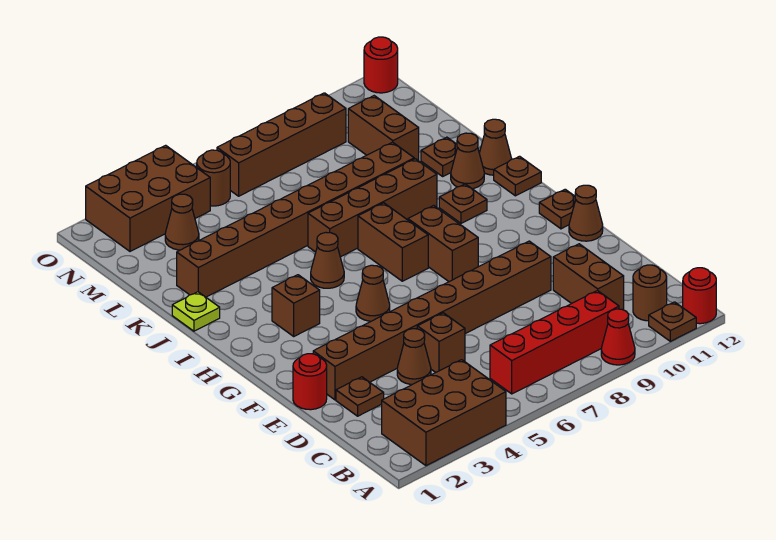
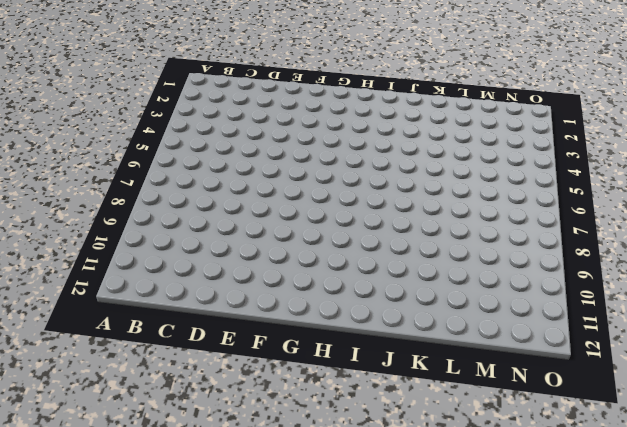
none -> brown 2x3 brick [382,360,506,466]
none -> red 1x1 cone [601,309,635,365]
none -> brown 1x1 plate [649,302,696,341]
none -> red 1x1 round brick [683,268,716,324]

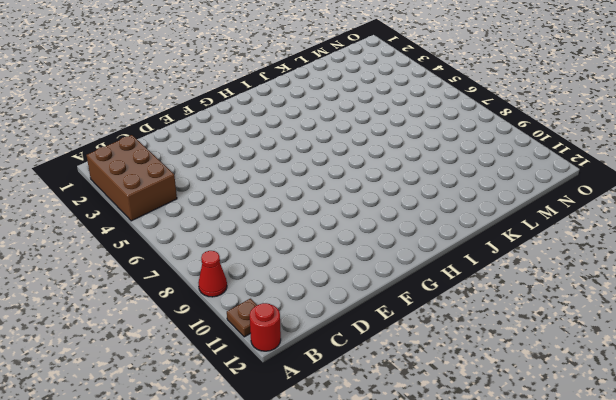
none -> red 1x4 brick [490,290,619,394]
none -> brown 1x1 round brick [633,265,667,321]
none -> brown 1x2 brick [553,244,624,310]
none -> brown 1x1 plate [336,377,384,416]

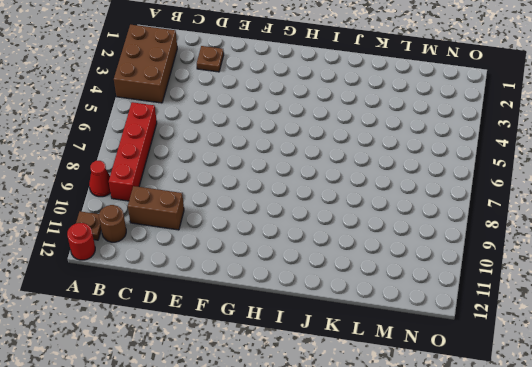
none -> brown 1x1 cone [397,329,431,384]
none -> brown 1x1 brick [417,313,465,372]
none -> red 1x1 round brick [293,354,327,410]
none -> brown 1x8 brick [313,241,551,400]

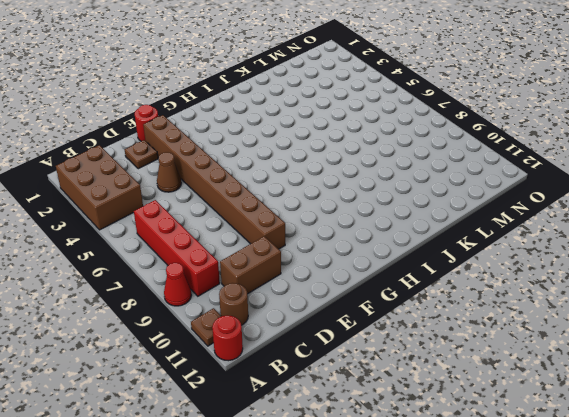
none -> brown 1x1 brick [417,313,465,372]
none -> brown 1x1 cone [569,185,603,241]
none -> brown 1x1 cone [356,265,390,321]
none -> brown 1x2 brick [408,206,478,282]

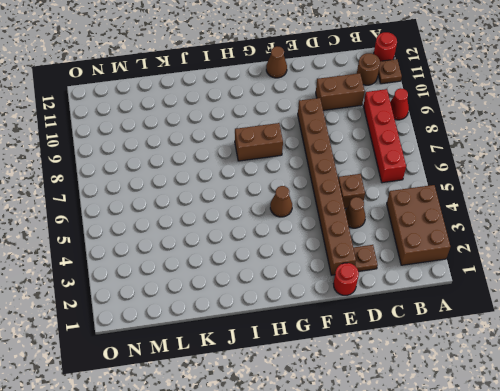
none -> brown 1x1 plate [539,189,576,229]
none -> brown 1x1 brick [272,275,320,336]
none -> brown 1x2 brick [358,203,428,281]
none -> brown 1x1 cone [311,232,344,288]

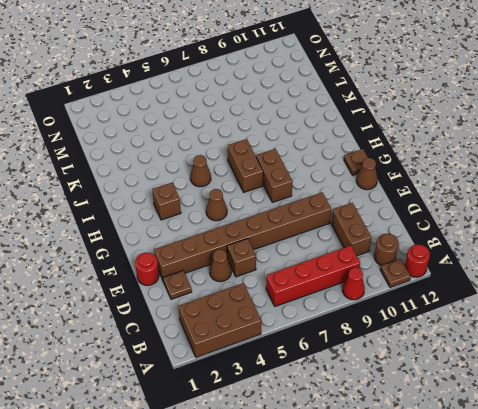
none -> brown 1x1 plate [439,184,487,223]
none -> brown 1x1 plate [494,156,541,196]
none -> lime 1x1 plate [172,292,220,331]
none -> brown 1x4 brick [308,159,437,257]

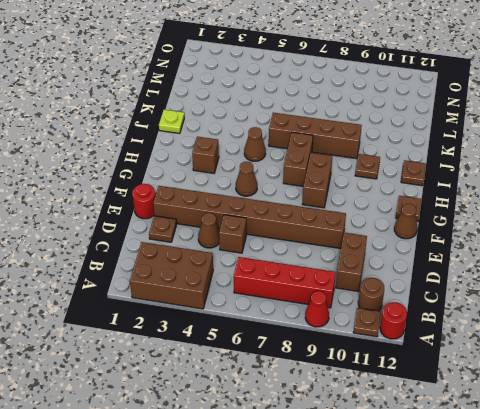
none -> brown 1x1 cone [451,133,484,189]
none -> brown 1x1 cone [479,119,512,175]
none -> brown 1x8 brick [177,142,414,297]
none -> brown 1x1 plate [421,137,457,176]

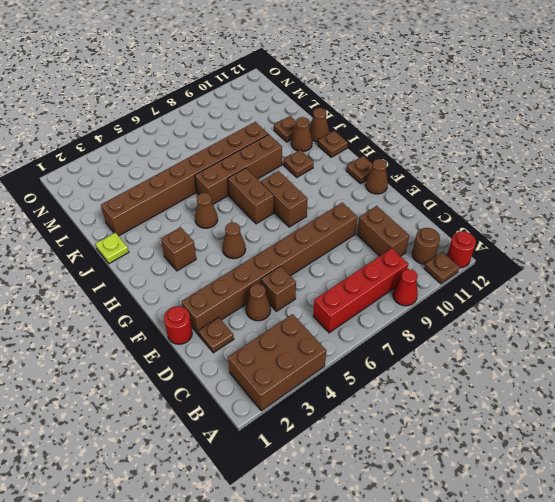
none -> brown 1x2 brick [348,96,419,161]
none -> brown 1x1 cone [165,194,199,250]
none -> brown 2x3 brick [86,145,210,251]
none -> brown 1x1 round brick [197,150,230,206]

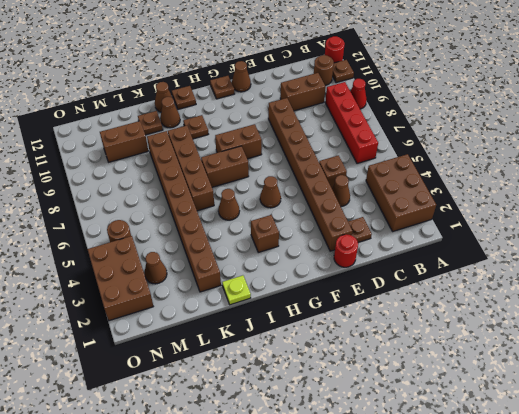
none -> brown 1x4 brick [217,93,346,196]
none -> red 1x1 round brick [364,37,398,93]

